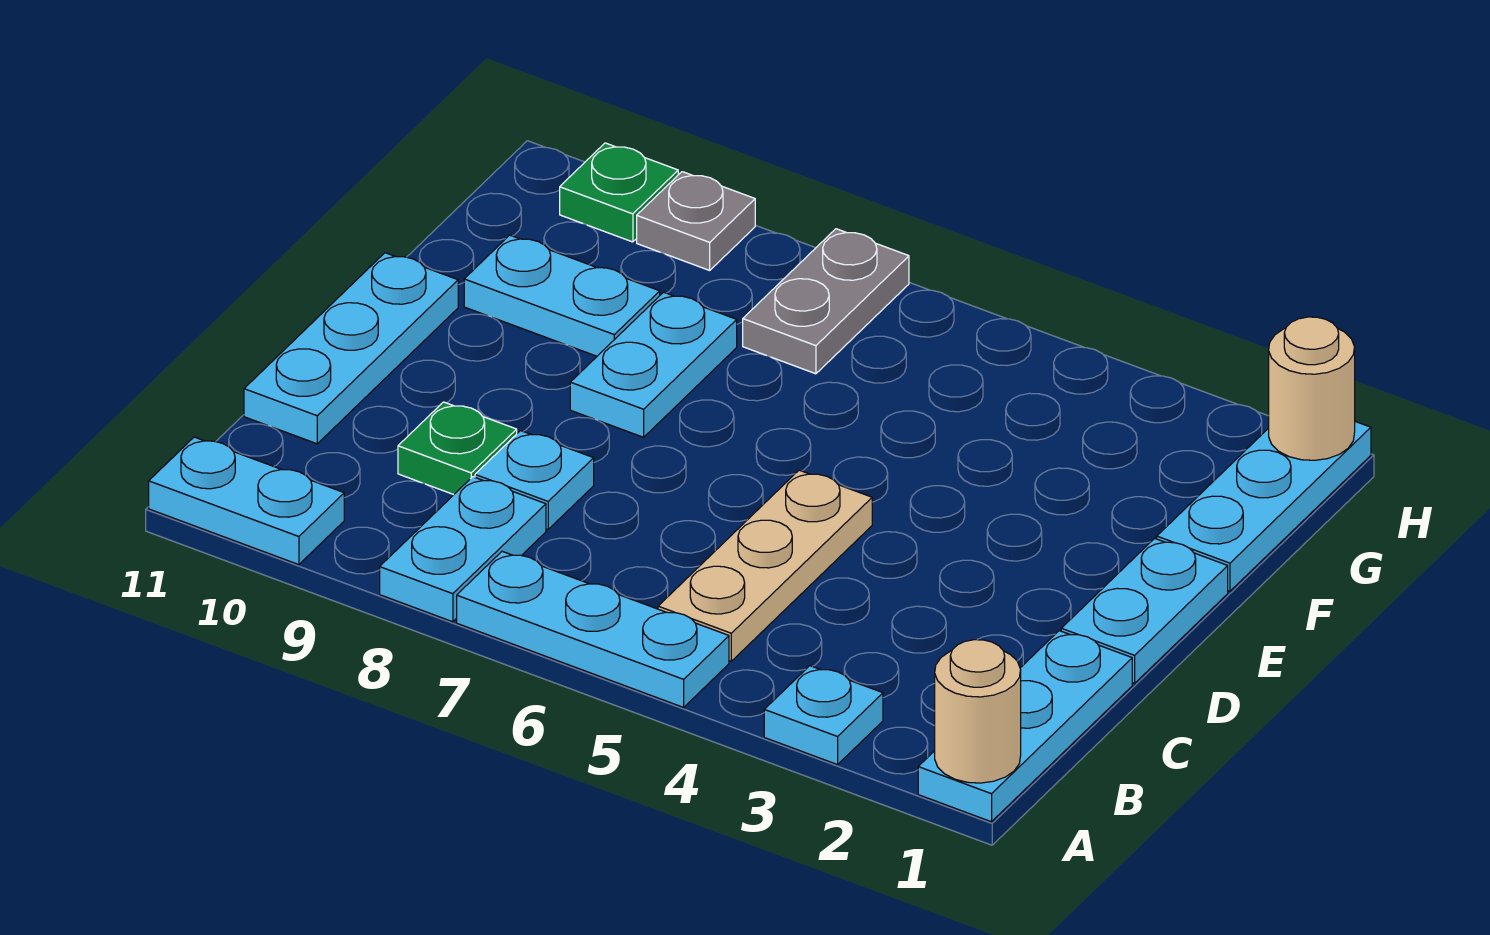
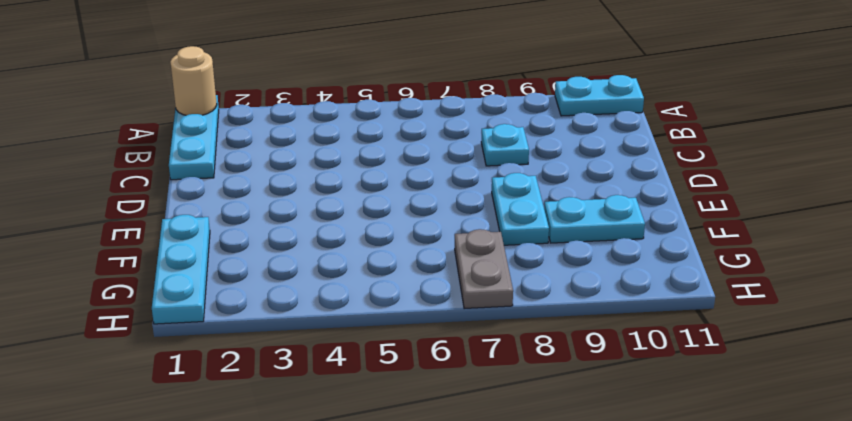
none -> cyan 1x1 plate [764,666,883,765]
none -> cyan 1x3 plate [457,551,729,707]
none -> cyan 1x2 plate [380,477,546,622]

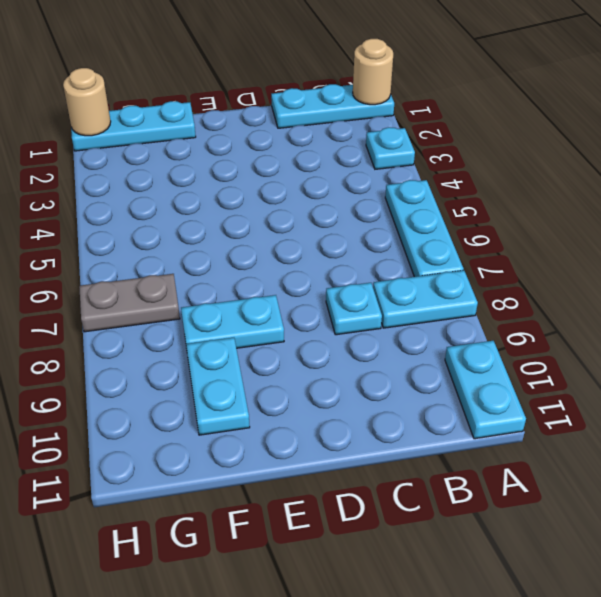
none -> tan 1x3 plate [658,470,872,661]
none -> green 1x1 plate [398,402,517,495]
none -> cyan 1x3 plate [244,253,458,444]

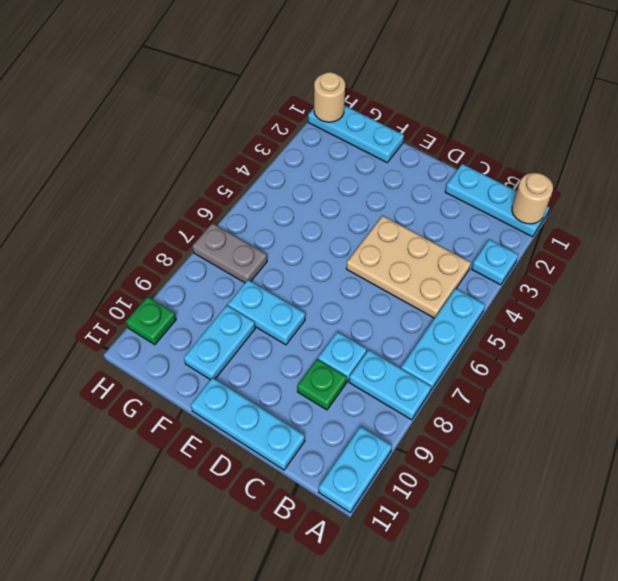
tan 2x3 plate [346,216,471,318] -> tan 1x3 plate [658,470,872,661]
none -> cyan 1x2 plate [1061,538,1228,683]
none -> grey 1x1 plate [637,172,755,270]

